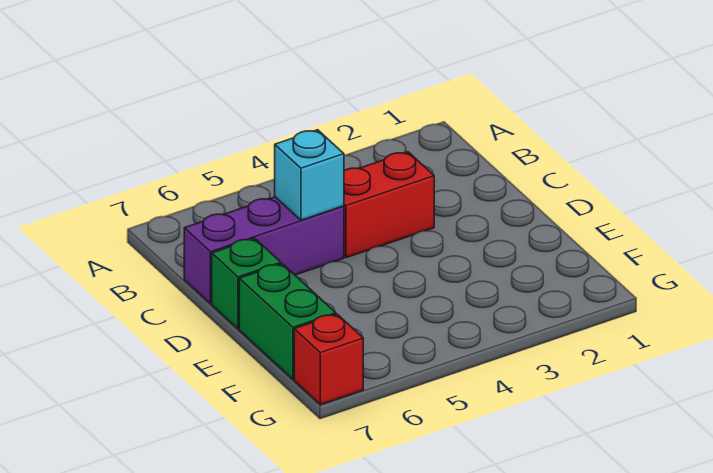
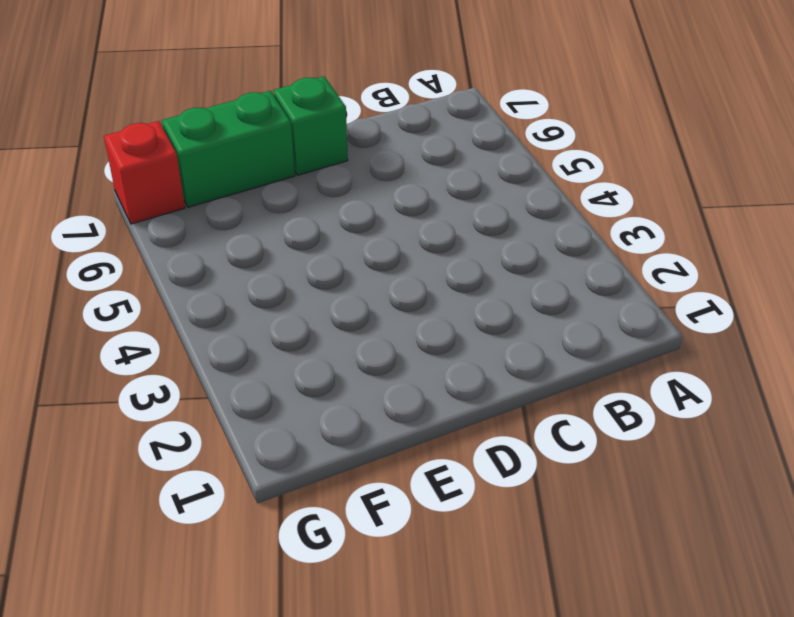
none -> red 1x2 brick [344,152,434,258]
none -> purple 1x3 brick [184,197,344,304]

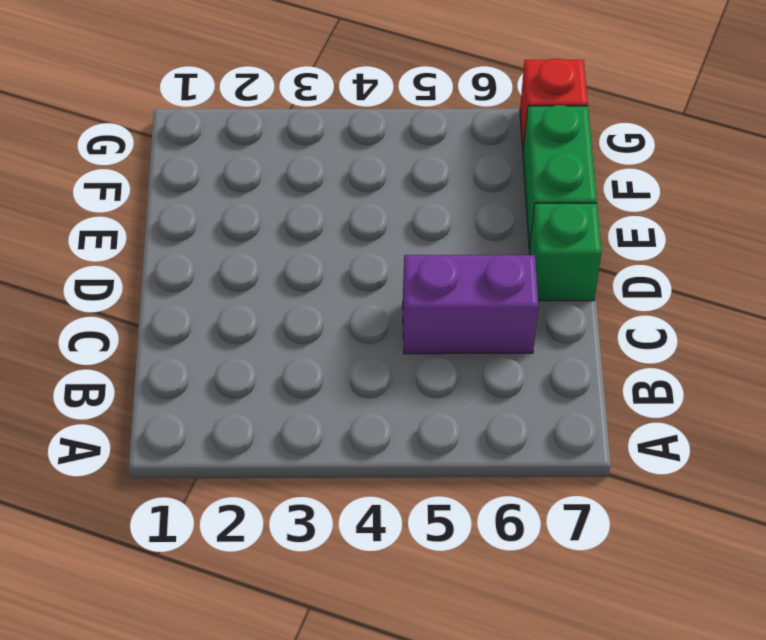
purple 1x2 brick [403,255,538,354] -> purple 1x3 brick [184,197,344,304]
none -> red 1x2 brick [344,152,434,258]
none -> cyan 1x1 brick [275,130,344,220]

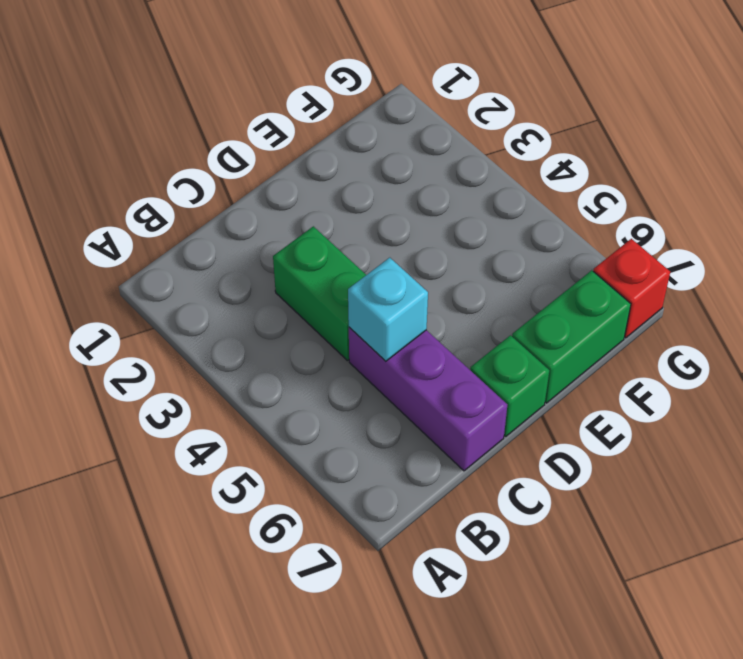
green 1x2 brick [273,226,366,361] -> red 1x2 brick [344,152,434,258]

